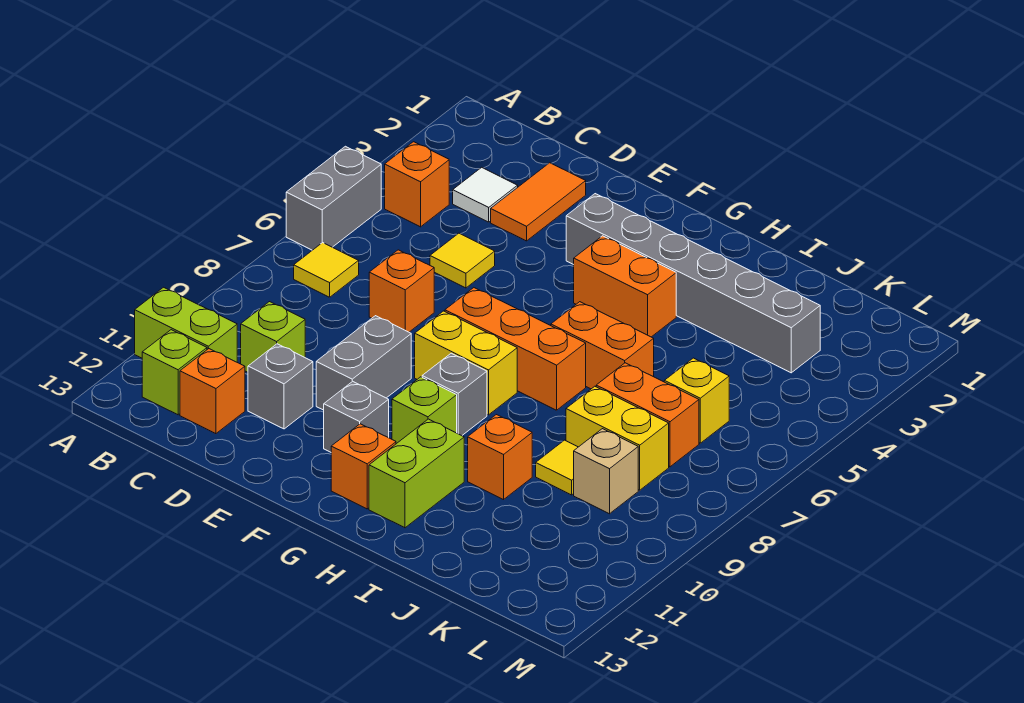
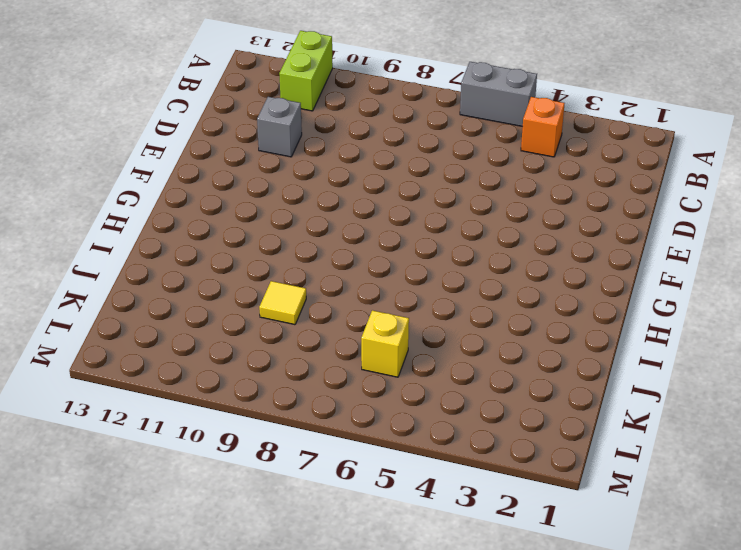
none -> yellow 1x1 tile [294,243,359,297]
none -> lime 1x1 brick [142,330,207,415]
none -> white 1x1 tile [453,167,518,222]

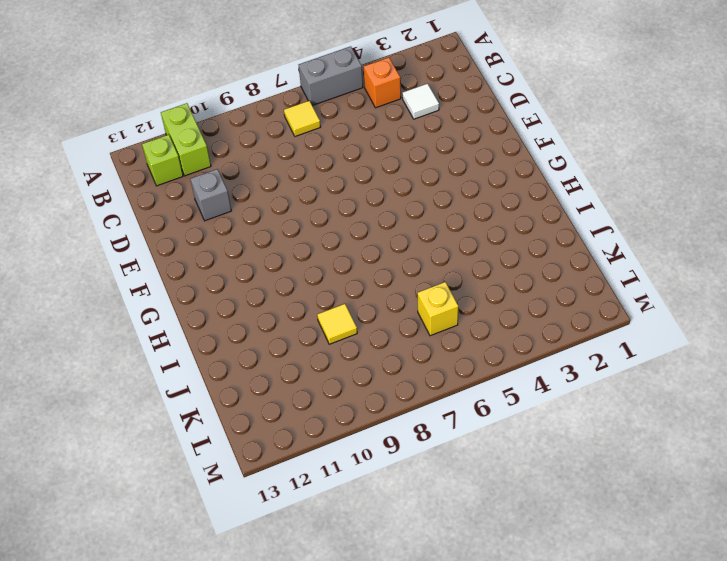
none -> lime 1x1 brick [241,302,305,372]
none -> orange 1x1 brick [180,349,245,434]
none -> orange 1x2 tile [491,163,586,241]

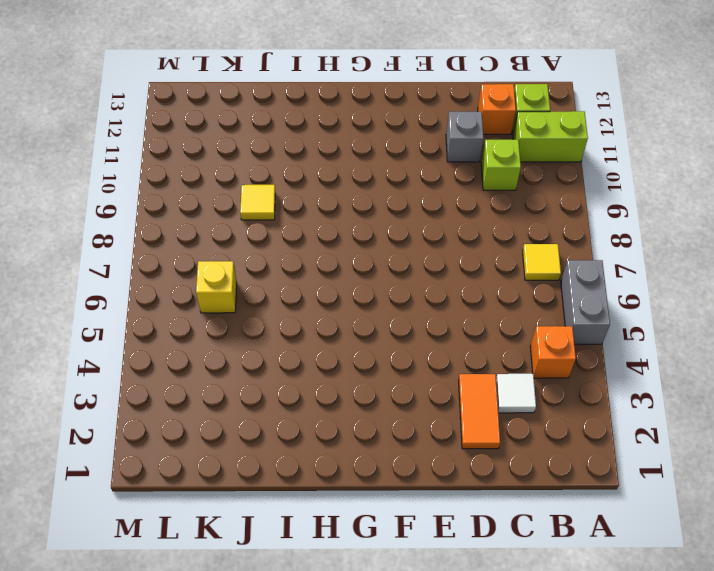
none -> yellow 1x1 tile [430,233,495,288]
none -> orange 1x1 brick [369,250,434,332]
none -> grey 1x2 brick [316,316,411,410]

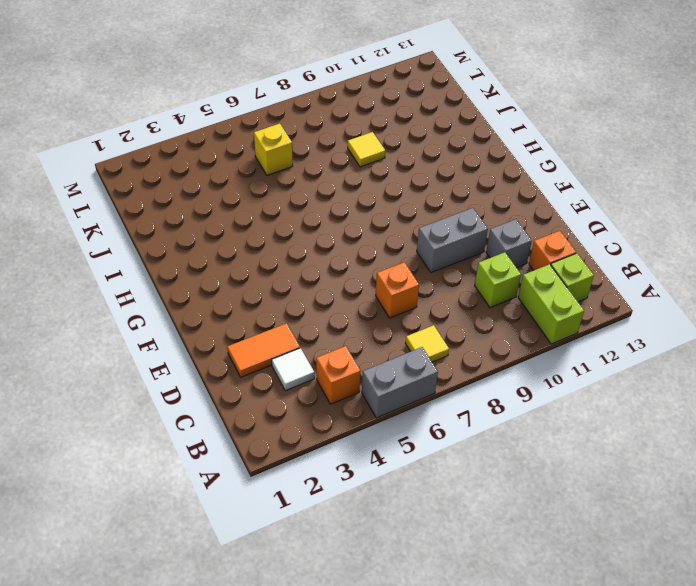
none -> yellow 1x1 tile [430,233,495,288]
none -> grey 1x6 brick [566,194,820,373]
none -> orange 1x3 brick [445,288,586,410]

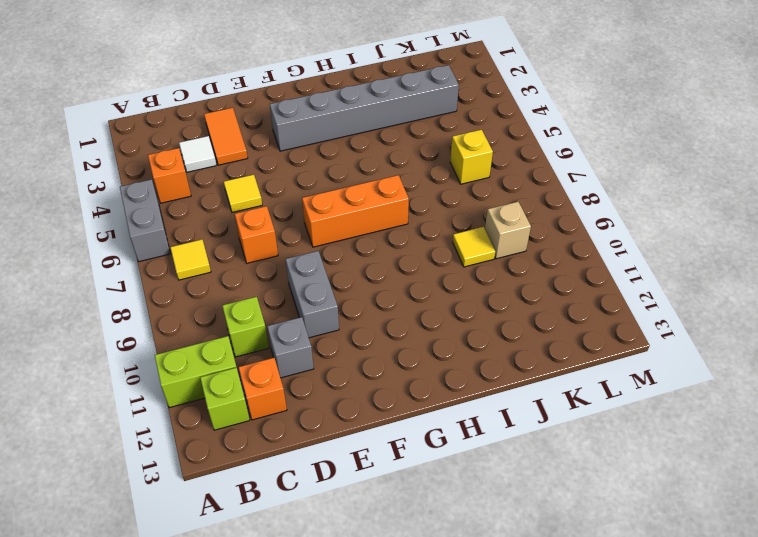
none -> yellow 1x2 brick [415,311,517,415]
none -> grey 1x1 brick [324,381,389,452]
none -> orange 1x2 brick [574,236,676,337]

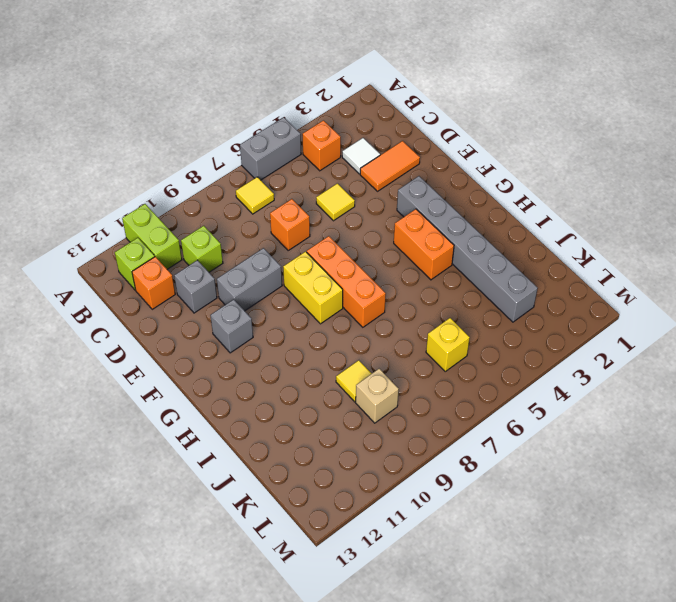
none -> grey 1x1 brick [422,353,487,436]
none -> lime 1x1 brick [392,377,457,444]
none -> orange 1x1 brick [331,424,396,509]

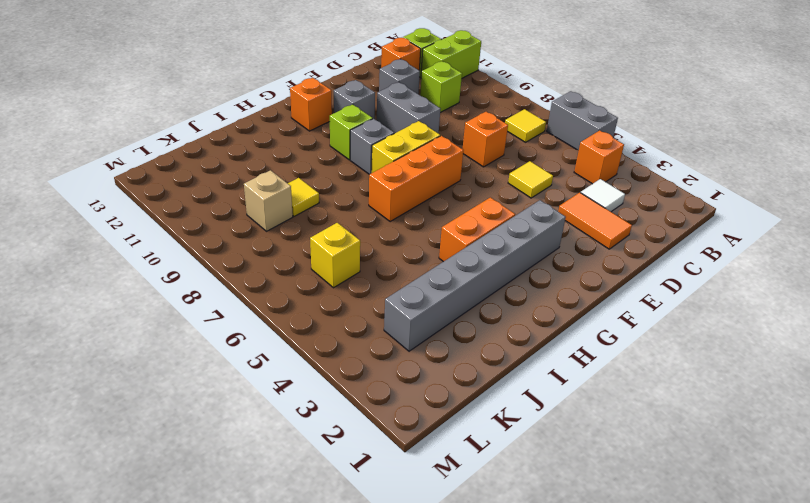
none -> orange 1x2 brick [551,302,654,389]
none -> lime 1x2 brick [369,419,464,528]
none -> orange 1x1 brick [468,415,532,500]

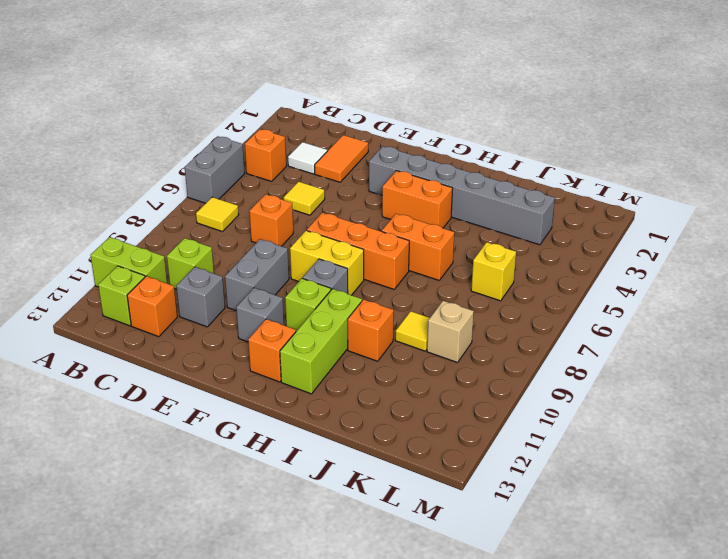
lime 1x3 brick [280,289,362,394] -> lime 1x2 brick [369,419,464,528]
none -> orange 1x2 brick [596,363,699,467]
none -> yellow 1x2 brick [566,386,669,490]

